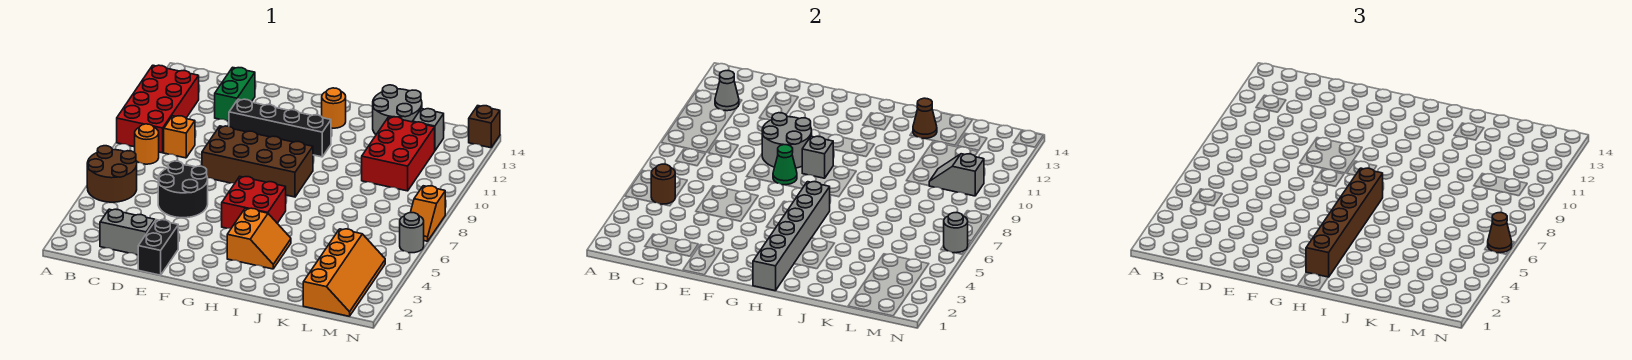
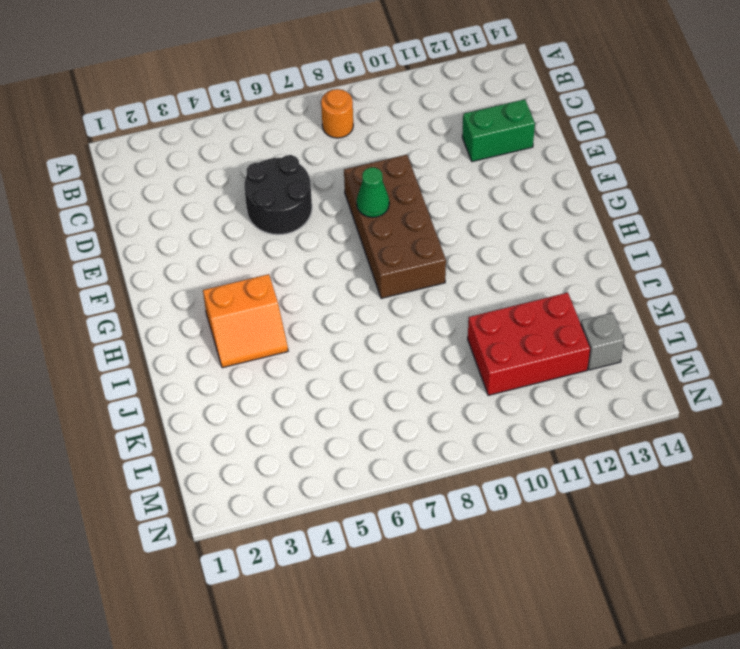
none -> brown 2x2 round brick [87,146,137,202]
none -> red 2x4 brick [117,65,199,153]
none -> grey 1x2 brick [100,209,155,255]
none -> orange 1x1 brick [164,116,195,158]

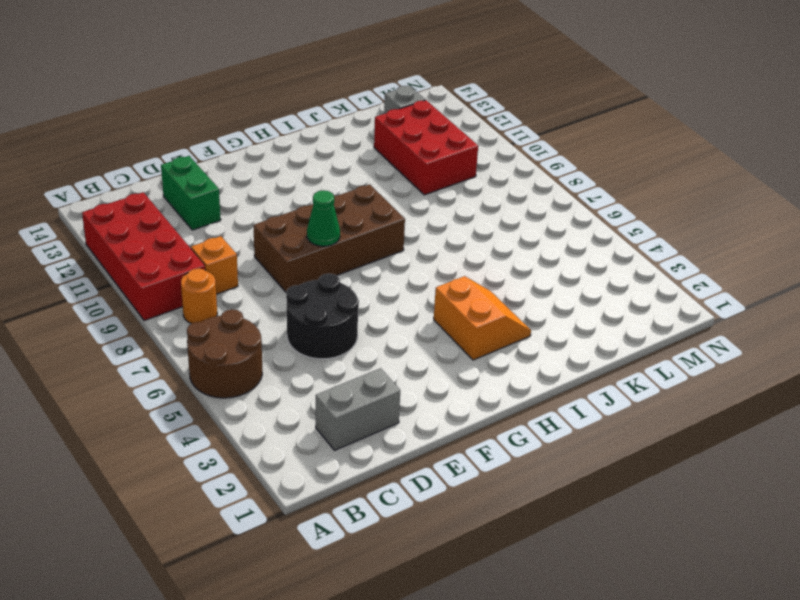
none -> black 1x2 brick [138,220,178,275]
none -> black 1x4 brick [229,99,331,157]
none -> red 2x2 brick [222,177,286,228]
none -> orange 1x1 round brick [322,88,346,128]

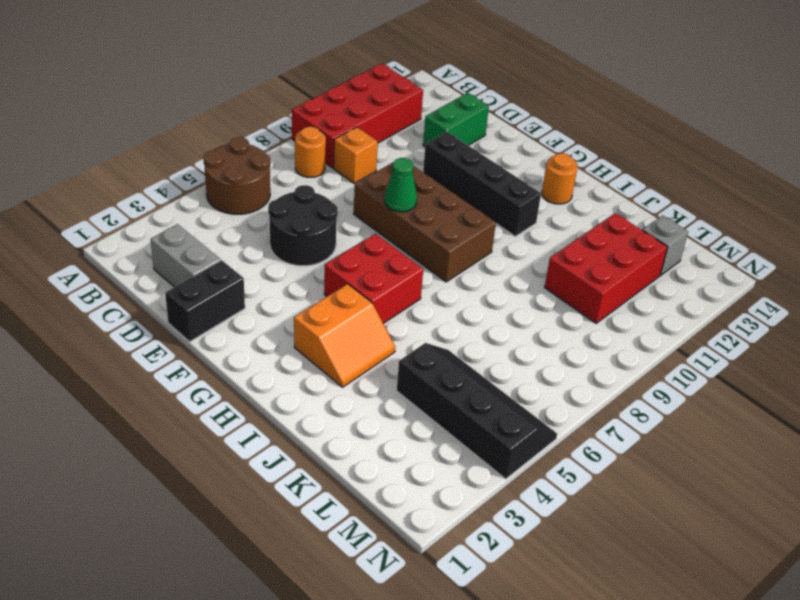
black 2x4 slope [397,343,557,479] -> orange 2x4 slope [303,229,385,316]
none -> grey 2x2 round brick [373,85,422,134]
none -> grey 1x1 round brick [400,213,424,253]
none -> orange 1x2 slope [410,186,445,241]
none -> brown 1x1 brick [469,106,500,148]

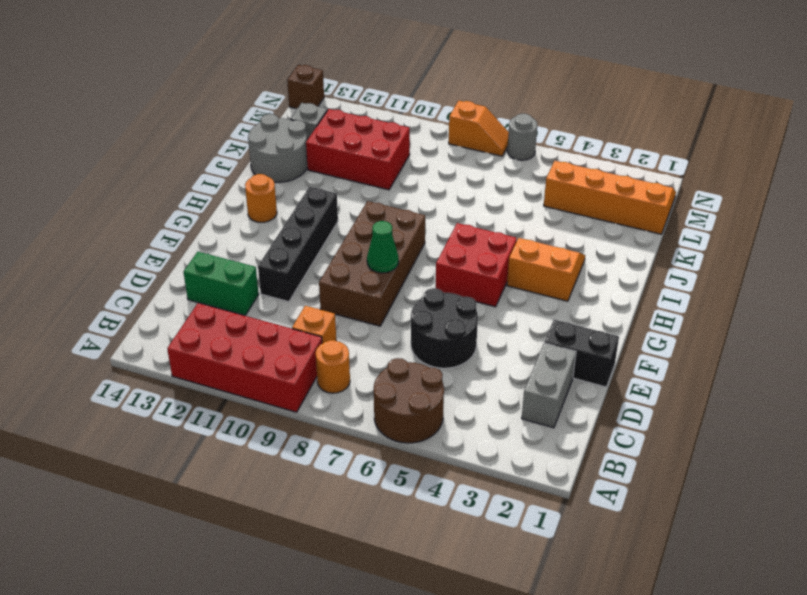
none -> brown 1x1 round brick [651,164,675,204]
none -> grey 1x1 cone [715,71,739,111]
none -> grey 2x2 round brick [762,113,812,168]
none -> grey 1x1 brick [802,136,834,178]

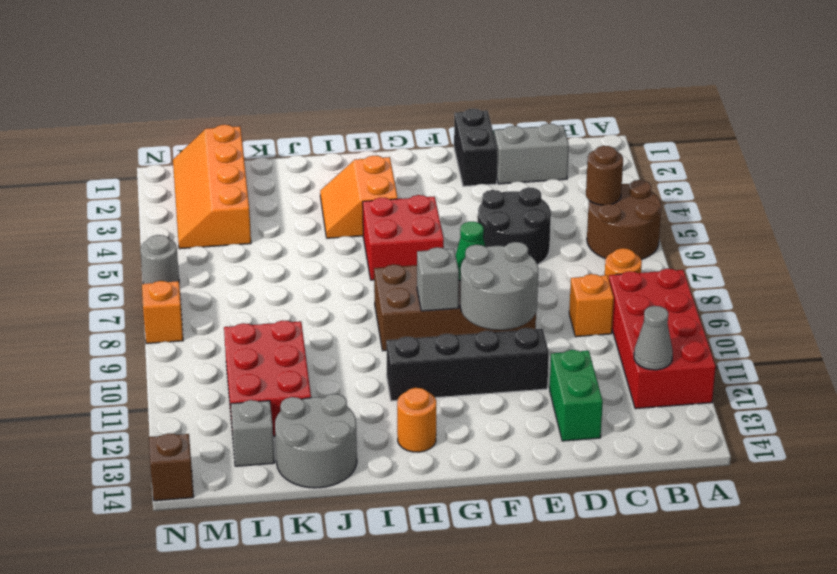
none -> grey 1x6 brick [753,182,830,291]
none -> brown 1x1 cone [913,98,937,139]
none -> grey 1x2 slope [929,154,984,196]
none -> grey 1x1 round brick [944,213,968,253]

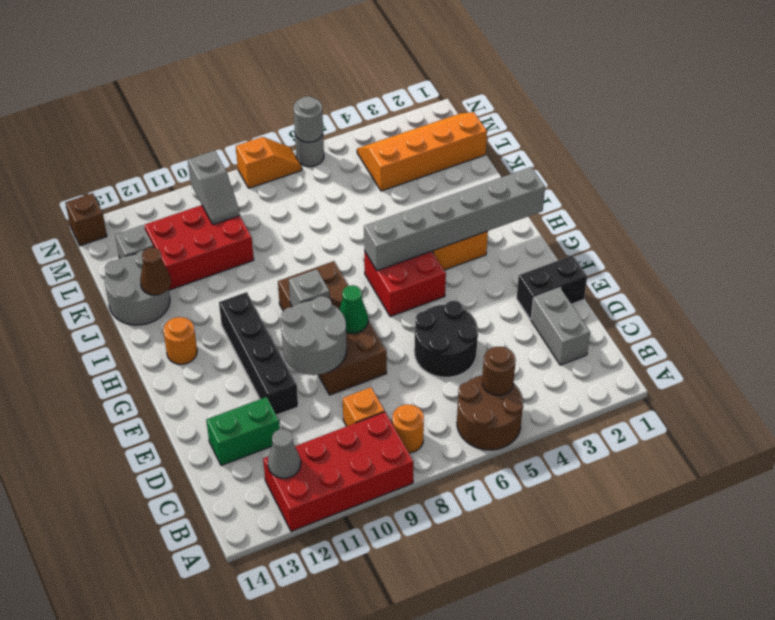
none -> brown 1x6 brick [1306,168,1383,277]
none -> brown 1x1 cone [1488,213,1512,253]

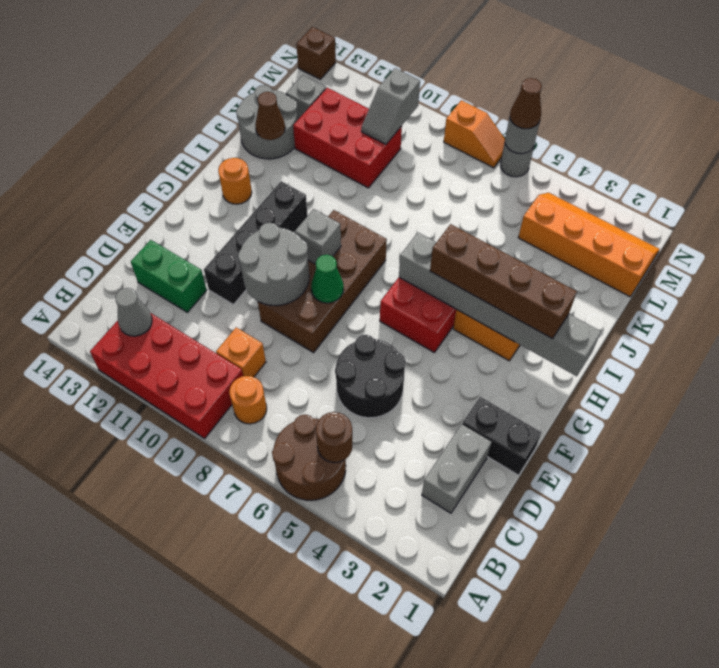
brown 1x4 brick [430,224,577,339] -> brown 1x6 brick [1306,168,1383,277]

